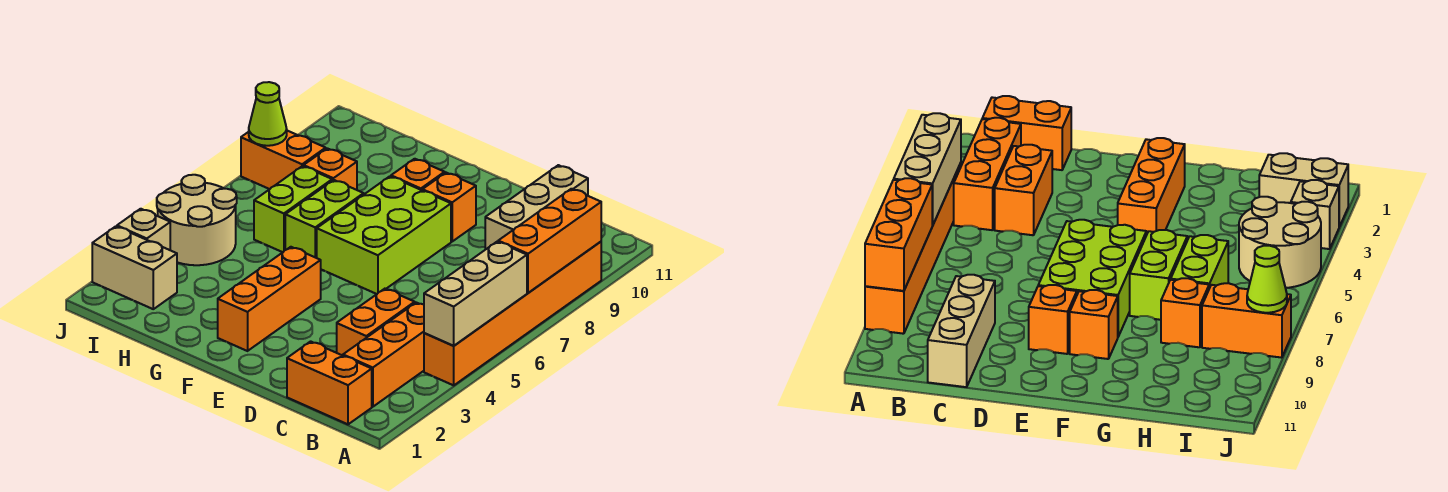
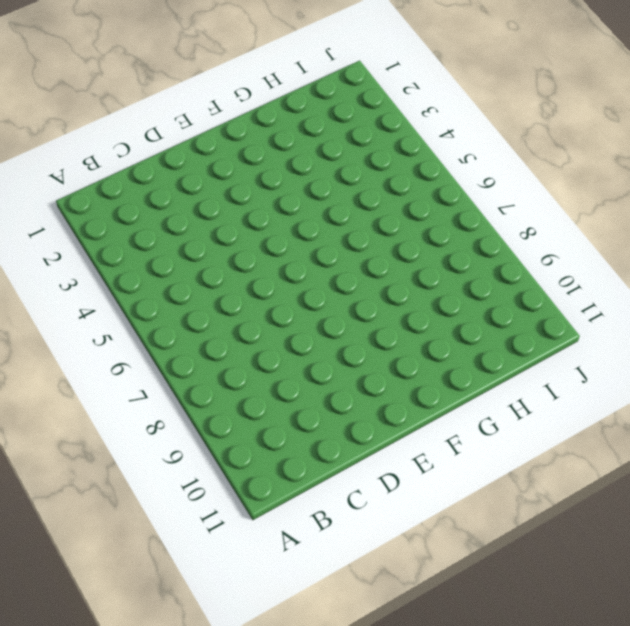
none -> orange 1x6 brick [424,242,601,385]
none -> orange 1x2 brick [287,341,372,424]
none -> orange 1x3 brick [343,303,424,407]

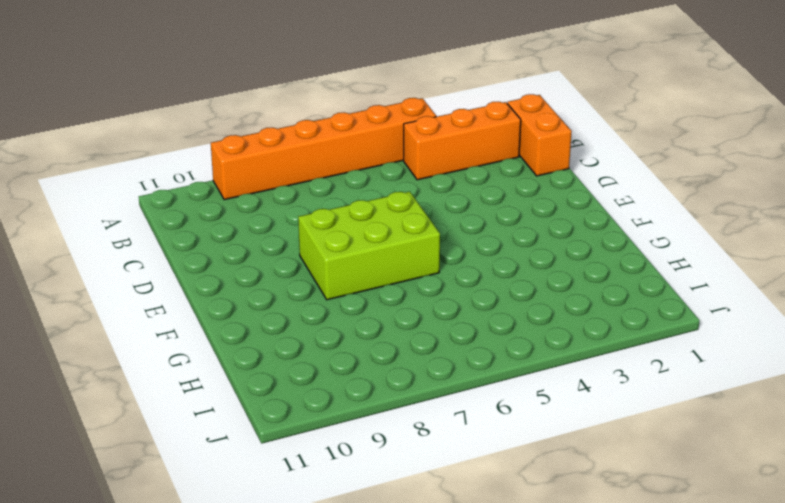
none -> orange 1x2 brick [337,289,415,356]
none -> tan 1x3 brick [485,165,588,250]
none -> orange 1x1 brick [422,173,476,241]

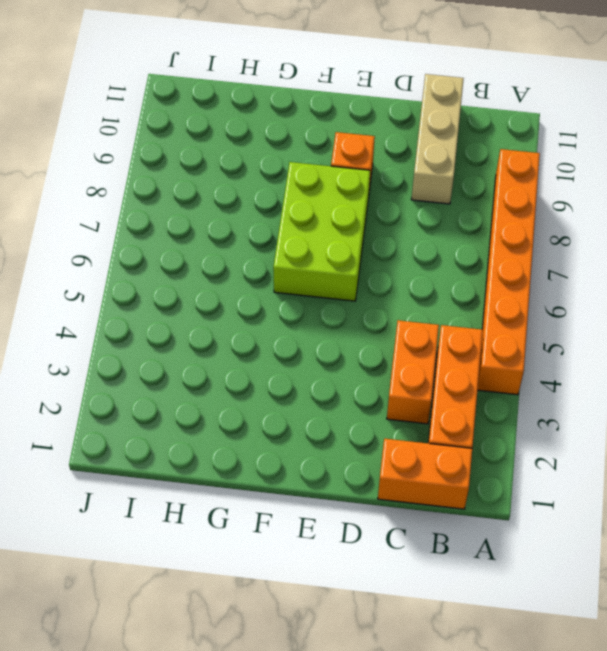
none -> orange 1x3 brick [218,247,321,351]
none -> orange 1x1 brick [391,159,445,190]
none -> lime 1x2 brick [285,180,364,258]

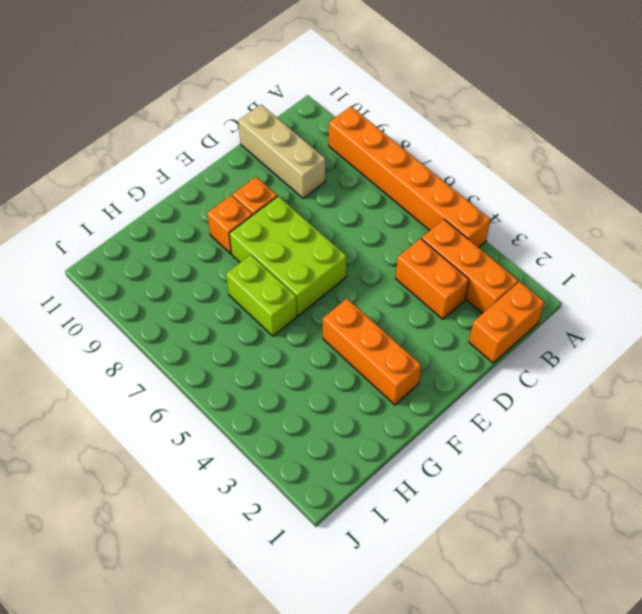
none -> lime 1x2 brick [254,166,332,252]
none -> orange 1x1 brick [304,148,357,190]
none -> tan 1x2 brick [92,226,177,309]

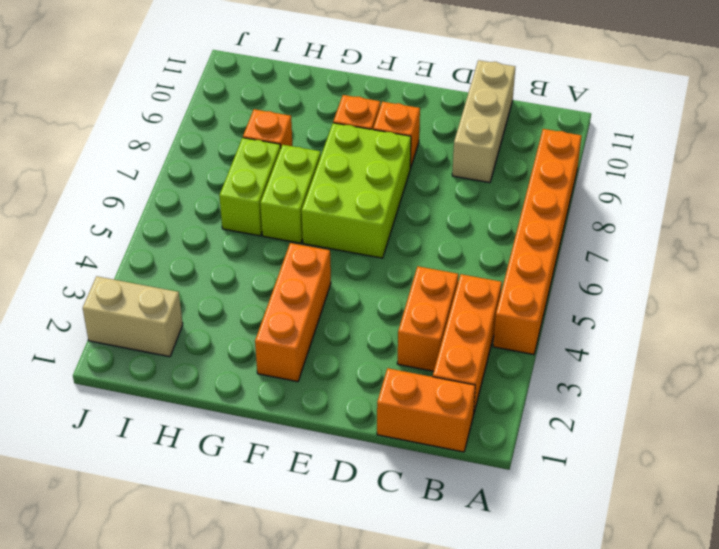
none -> tan 2x2 round brick [157,175,237,265]
none -> orange 1x2 brick [241,131,326,189]
none -> tan 1x1 brick [117,209,170,250]

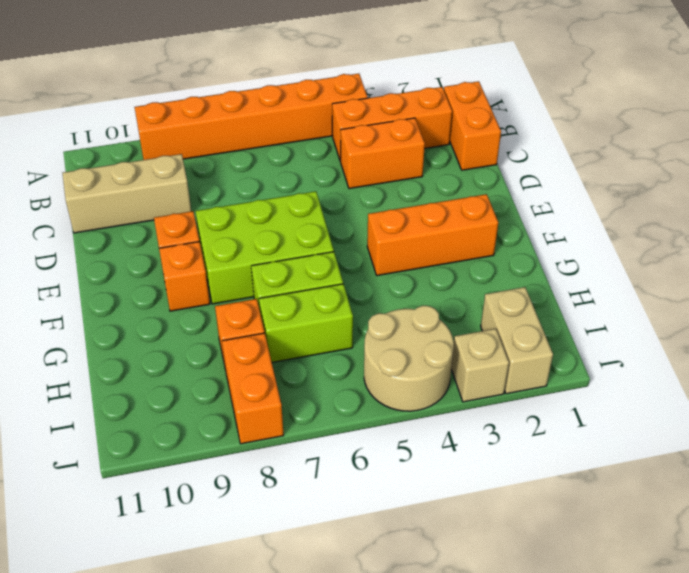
none -> tan 1x3 brick [424,242,527,346]
none -> orange 1x3 brick [498,189,601,293]
none -> lime 1x1 cone [249,82,287,146]

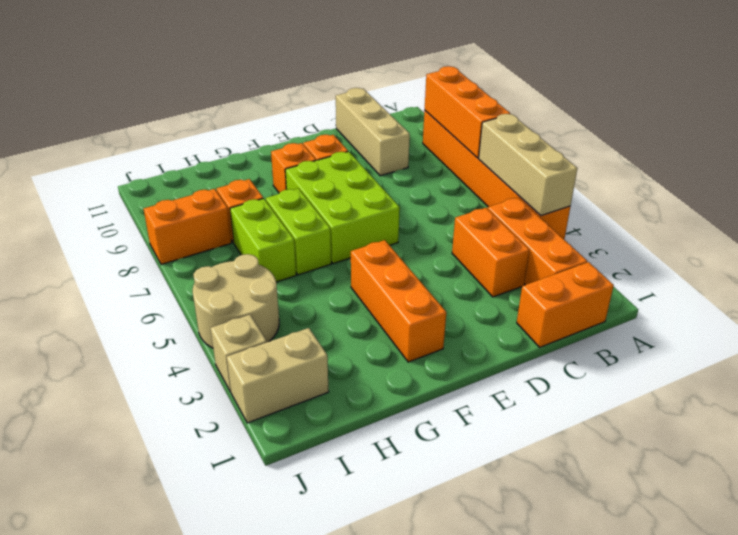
none -> lime 1x1 cone [249,82,287,146]

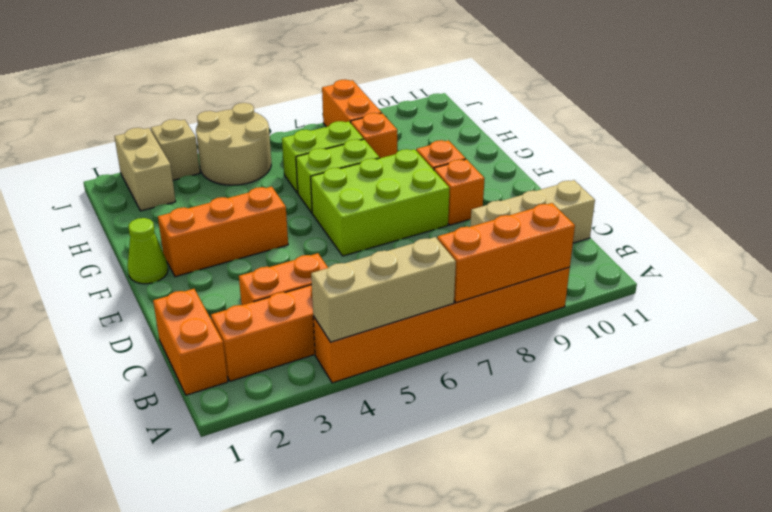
lime 1x1 cone [128,218,168,284] -> lime 1x1 cone moved to [249,82,287,146]

